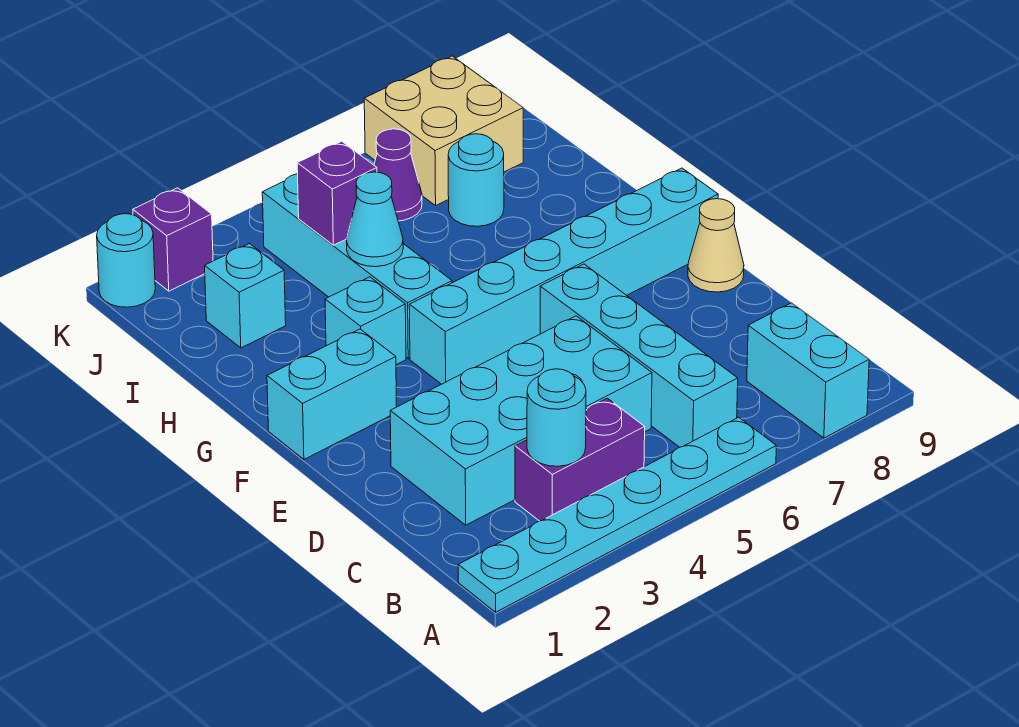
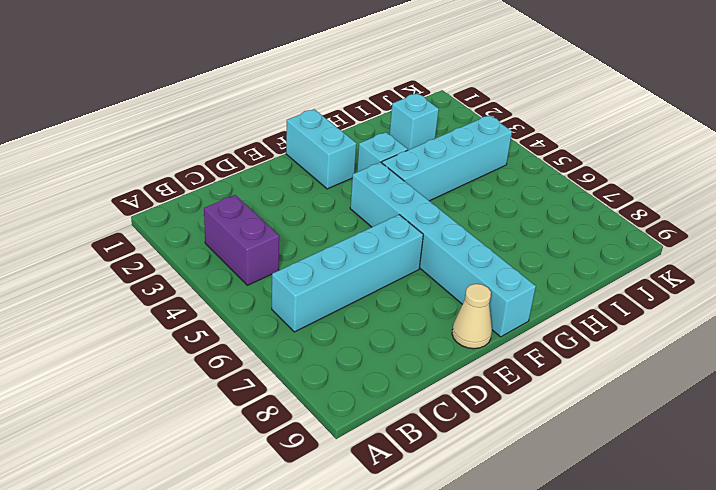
none -> cyan 1x6 plate [458,417,776,612]
none -> cyan 1x2 brick [747,303,869,438]
none -> cyan 2x4 brick [390,316,652,525]

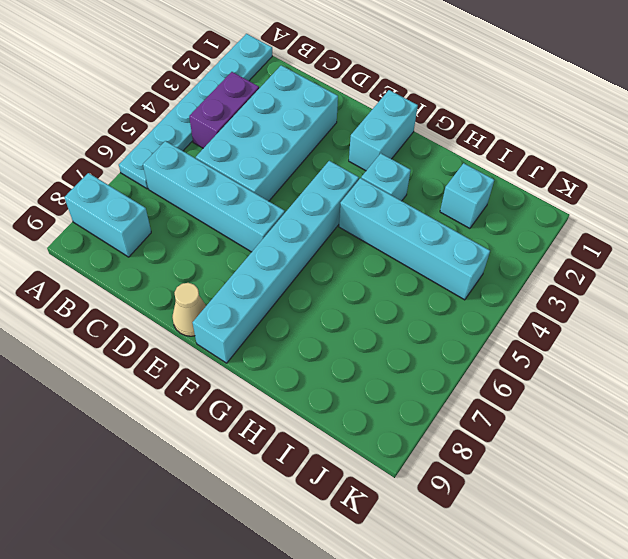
none -> cyan 1x1 round brick [448,134,504,226]
none -> purple 1x1 cone [374,129,422,221]
none -> tan 2x2 brick [364,56,523,206]

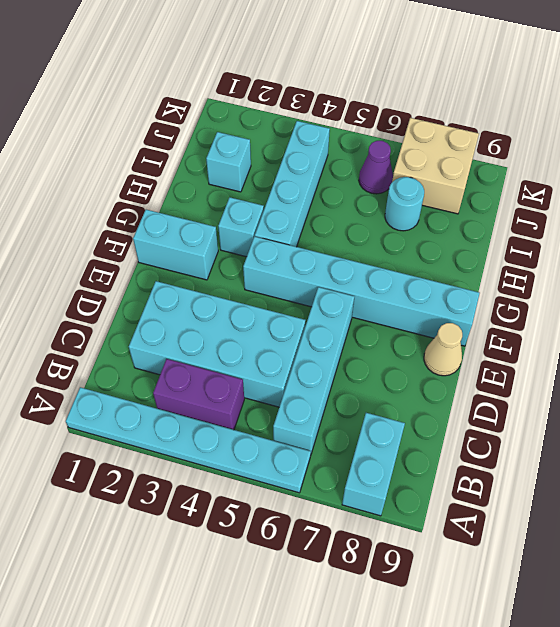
none -> cyan 1x1 round brick [97,214,155,307]
none -> purple 1x1 brick [133,188,213,291]
none -> cyan 1x1 round brick [527,369,586,466]

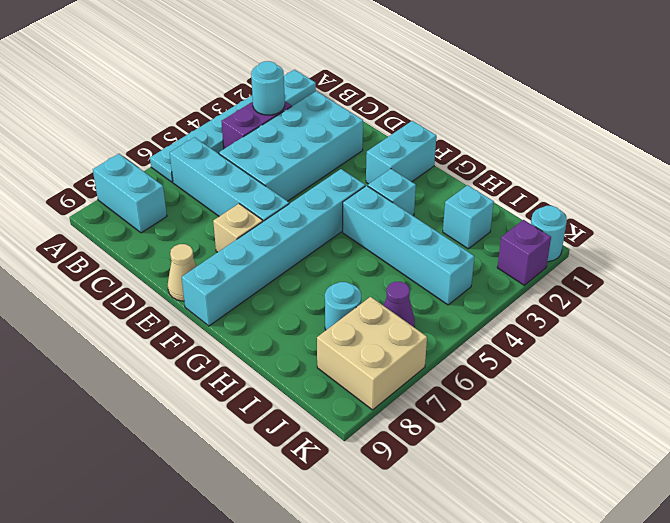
tan 1x1 brick [213,204,263,252] -> none
none -> cyan 1x1 cone [347,172,403,267]
none -> purple 1x1 brick [297,141,377,245]

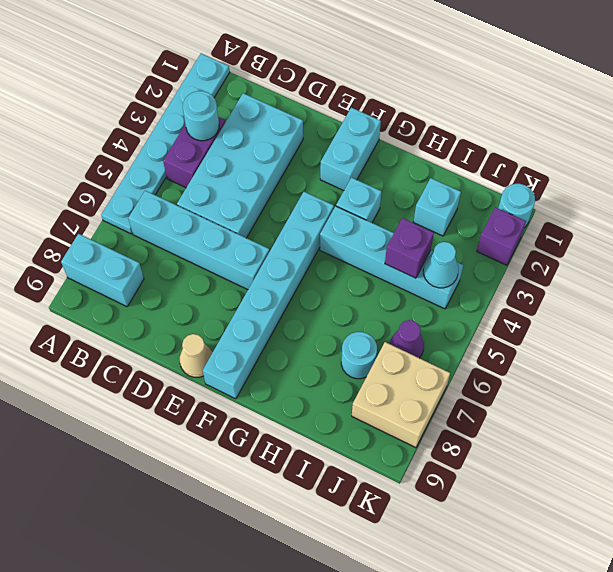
cyan 1x1 cone [423,242,458,288] -> cyan 1x1 cone moved to [347,172,403,267]

